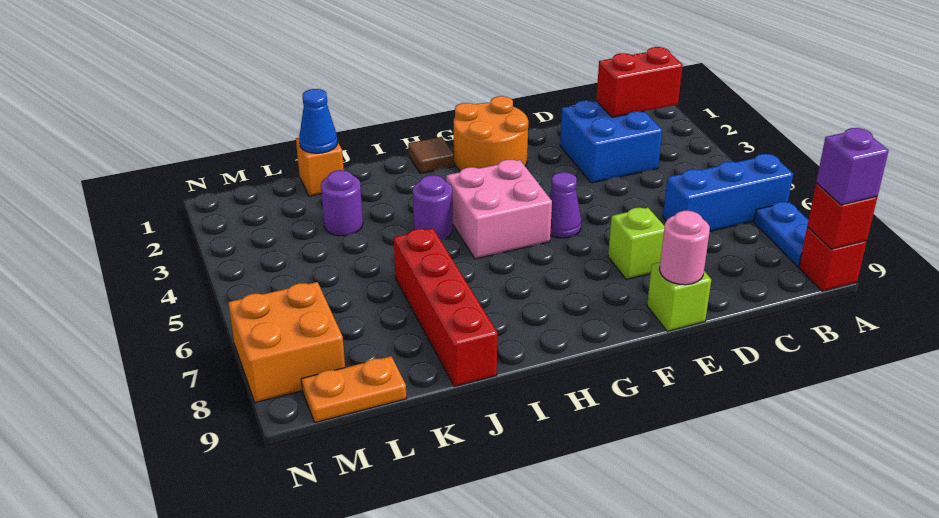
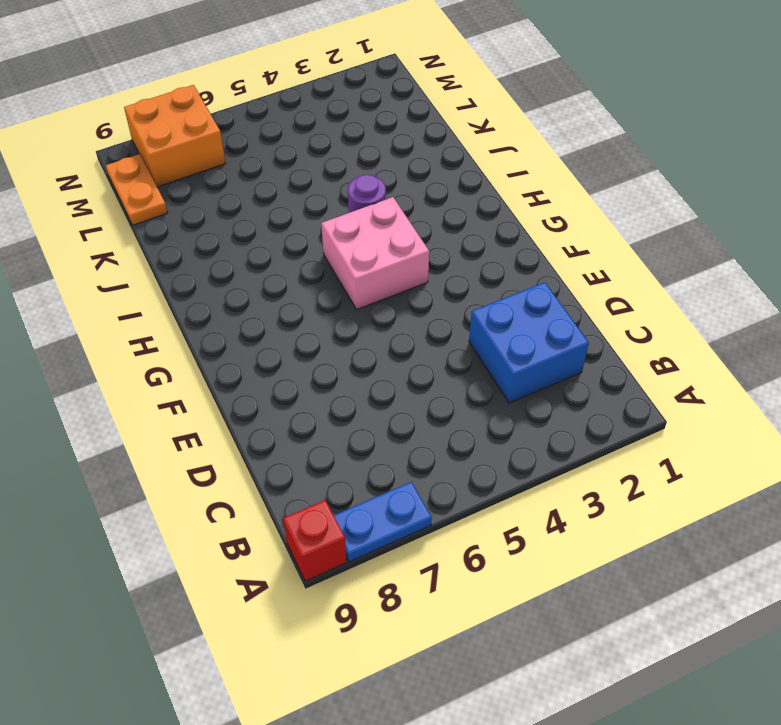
none -> blue 1x3 brick [663,154,793,231]
none -> lime 1x1 brick [608,208,665,279]
none -> lime 1x1 brick [647,262,711,331]

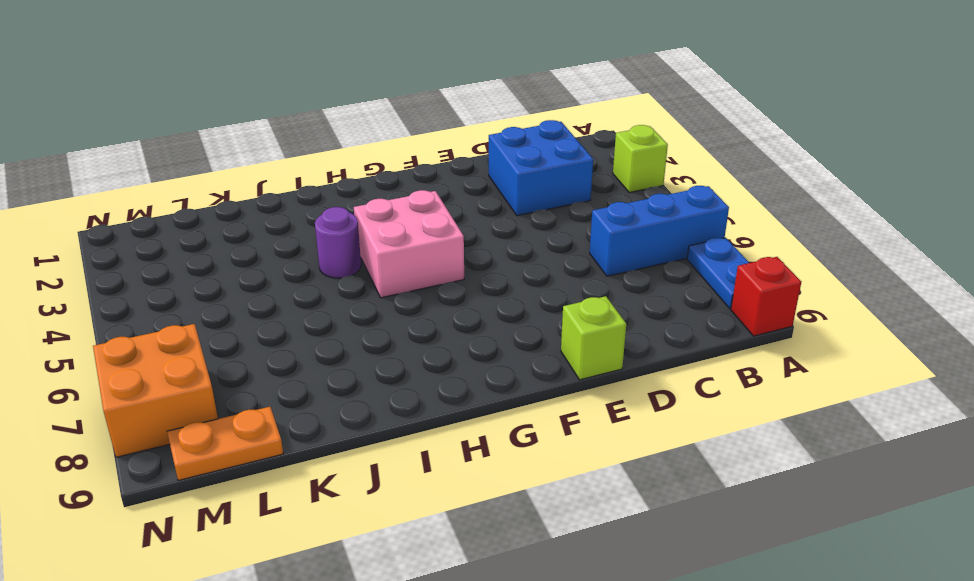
lime 1x1 brick [613,125,668,193] -> lime 1x1 brick moved to [608,208,665,279]
none -> orange 2x2 round brick [454,96,528,171]
none -> purple 1x1 cone [549,172,581,238]
none -> brown 1x1 tile [408,137,454,174]

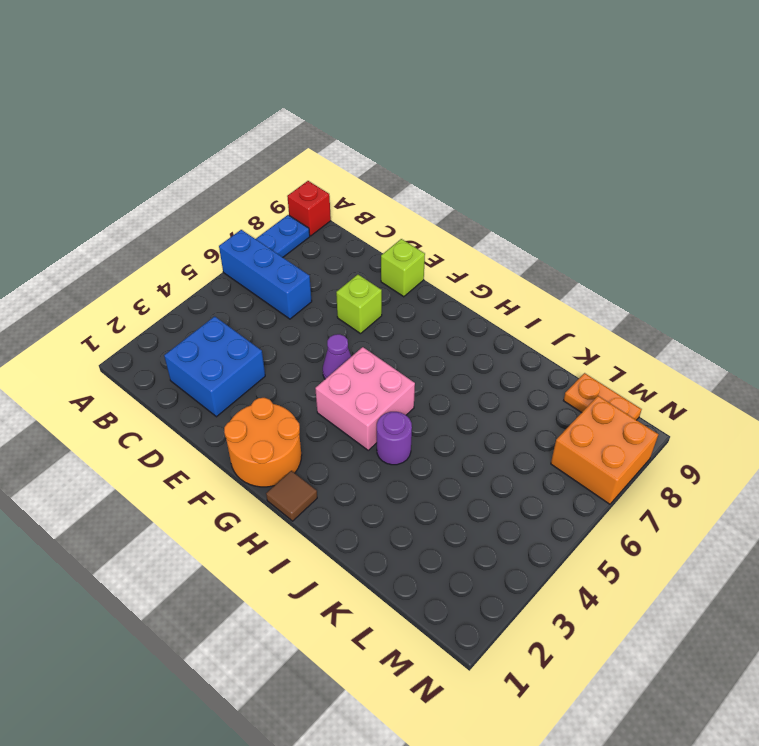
none -> red 1x4 brick [394,228,497,386]
none -> orange 1x1 brick [296,138,344,196]
none -> purple 1x1 round brick [321,170,363,236]

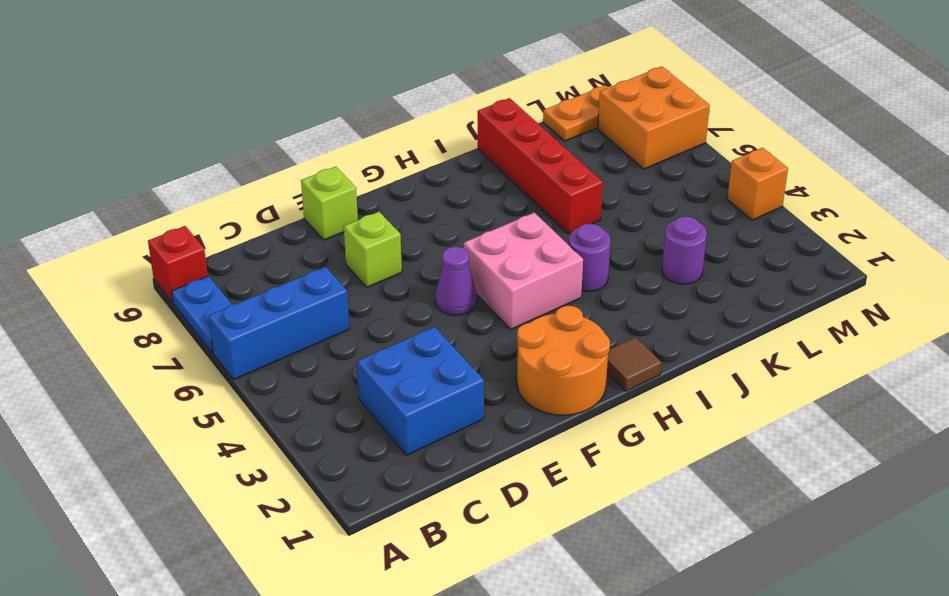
orange 1x1 brick [727,148,788,220] -> orange 1x1 brick moved to [296,138,344,196]
none -> red 1x1 brick [807,183,877,249]
none -> red 1x2 brick [596,47,683,117]
none -> pink 1x1 round brick [660,211,710,285]

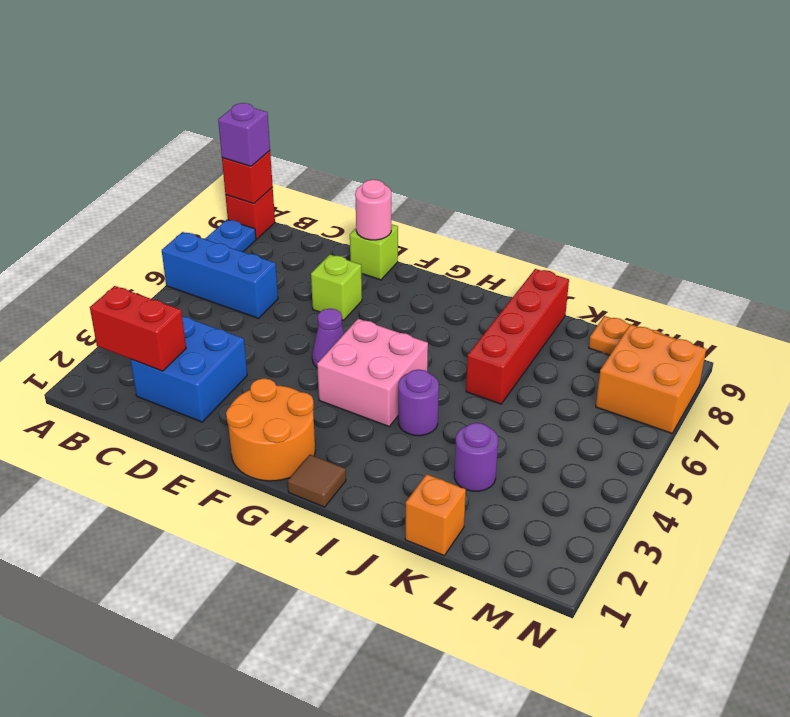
none -> blue 1x1 cone [299,89,338,153]

